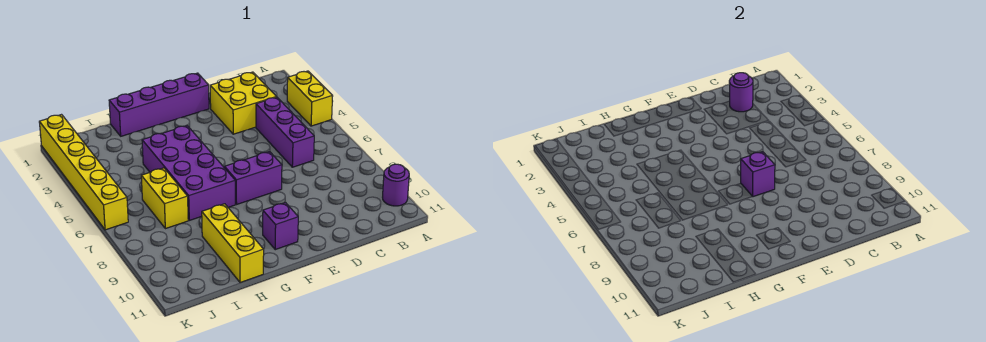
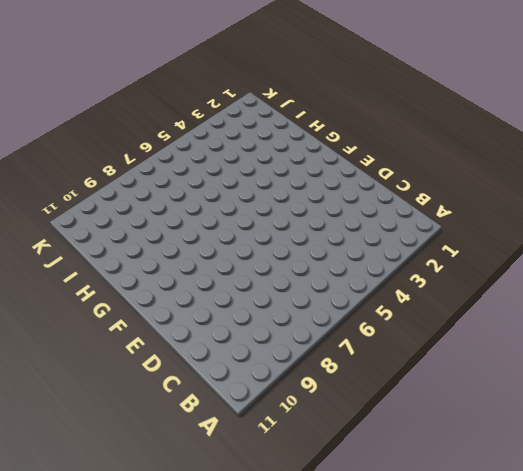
none -> yellow 1x2 brick [287,71,333,126]
none -> purple 1x1 round brick [383,164,409,206]
none -> yellow 2x2 brick [210,72,276,134]

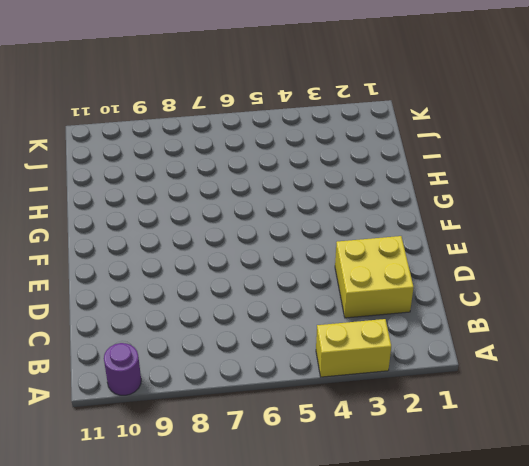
none -> purple 1x3 brick [256,97,314,167]
none -> purple 1x4 brick [109,73,209,136]
none -> purple 1x2 brick [224,152,282,204]

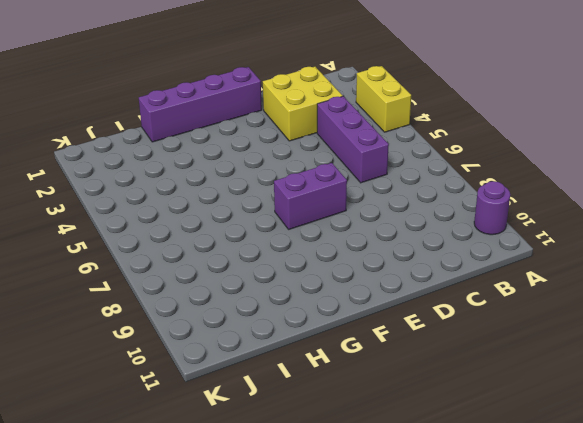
none -> purple 1x1 brick [263,203,298,250]
none -> purple 2x4 brick [142,126,235,220]
none -> yellow 1x3 brick [202,204,264,283]

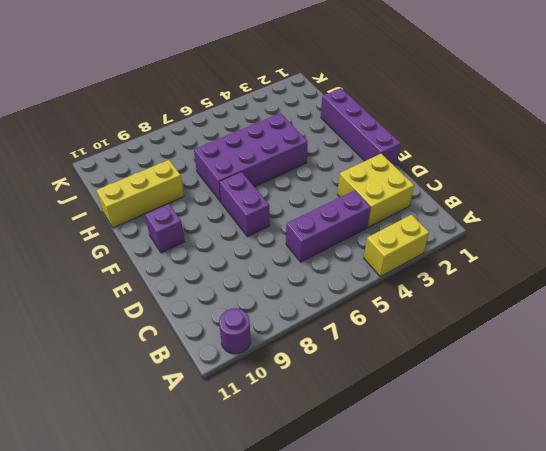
none -> yellow 1x2 brick [141,168,188,229]
none -> yellow 1x6 brick [39,115,128,230]
none -> purple 1x1 round brick [729,73,753,112]

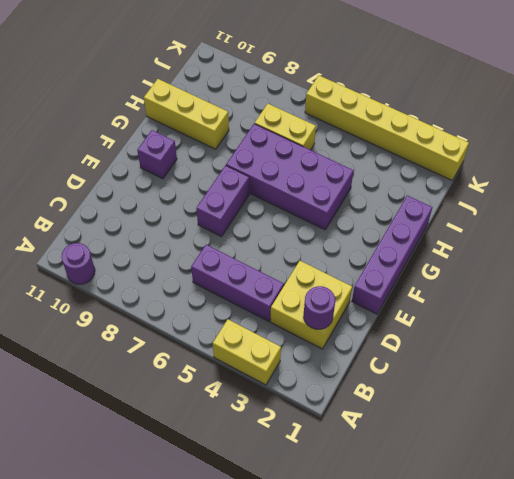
none -> purple 1x1 brick [741,152,775,197]

